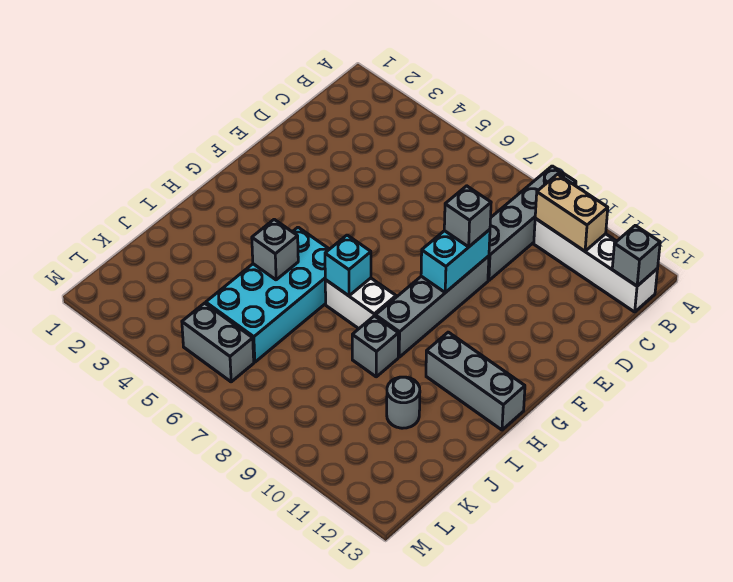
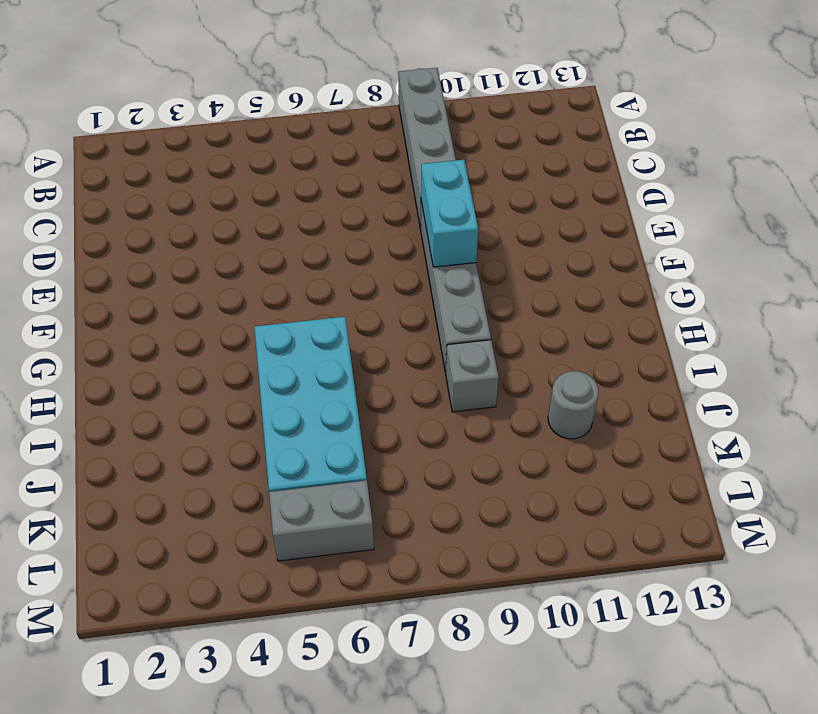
none -> white 1x4 brick [534,219,658,312]
none -> white 1x2 brick [325,278,396,329]
none -> grey 1x3 brick [426,332,525,430]

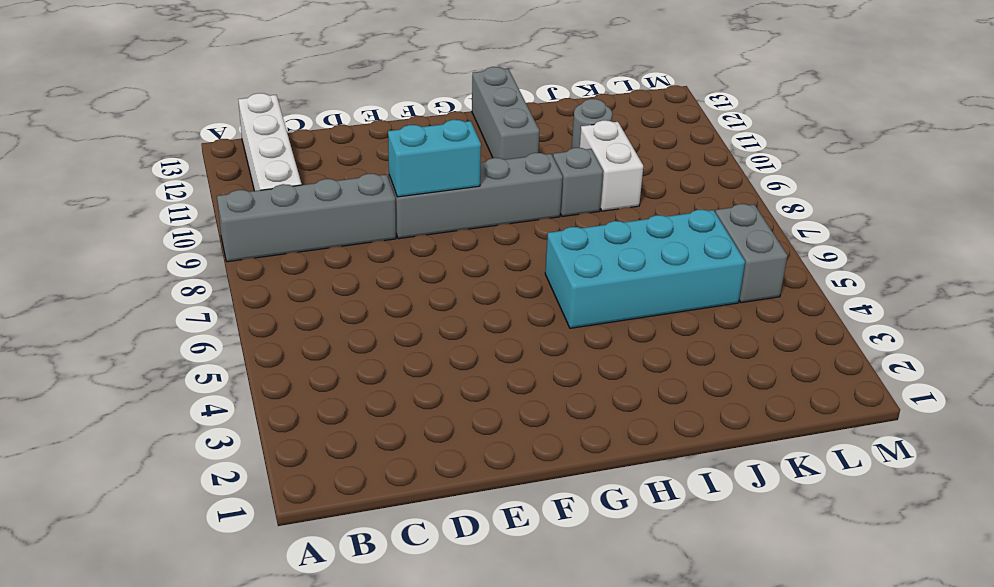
white 1x2 brick [580,120,643,211] -> white 1x2 brick moved to [325,278,396,329]
none -> tan 1x2 brick [535,174,608,251]
none -> grey 1x1 brick [612,225,660,286]
none -> cyan 1x1 brick [325,235,371,296]

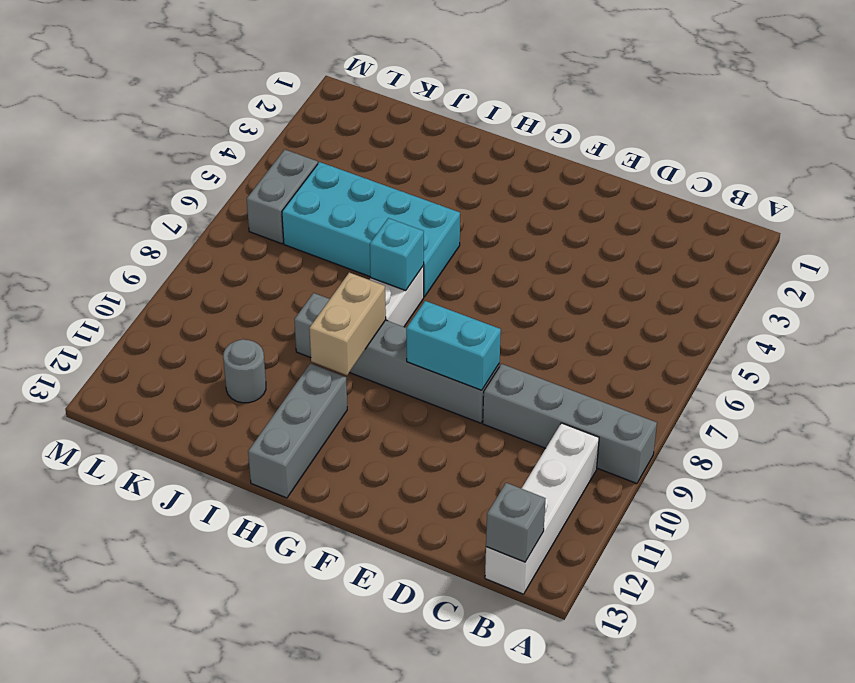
tan 1x2 brick [309,273,386,375] -> tan 1x2 brick moved to [535,174,608,251]
none -> grey 1x1 brick [252,219,298,280]
none -> grey 1x1 brick [444,186,491,247]

